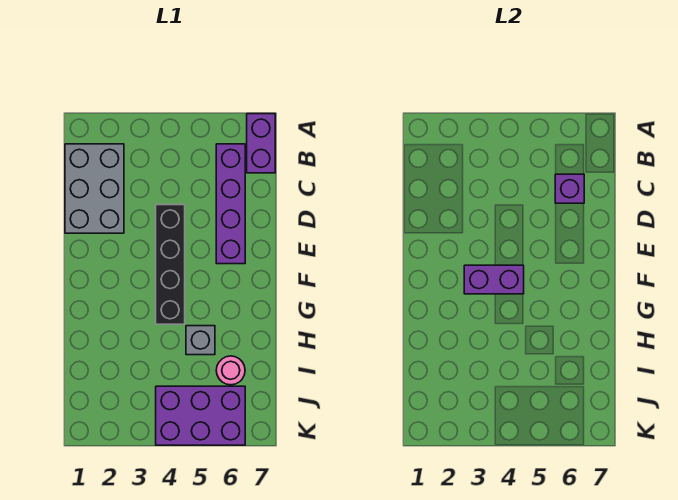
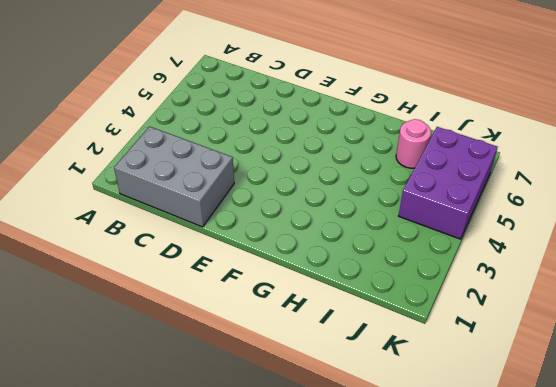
none -> purple 1x2 brick [247,114,275,173]
none -> purple 1x4 brick [216,144,245,264]

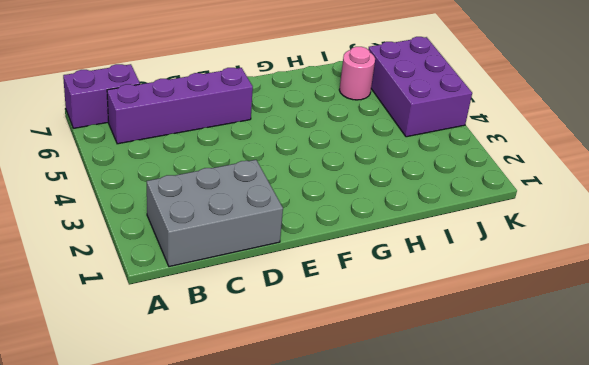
none -> black 1x4 brick [156,205,185,324]
none -> grey 1x1 brick [186,326,215,355]

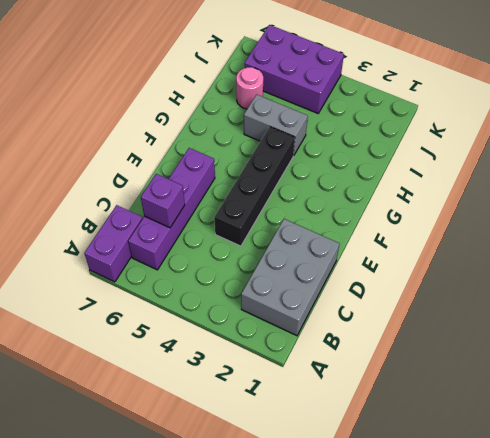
grey 1x2 brick [244,94,308,155] -> grey 1x1 brick [186,326,215,355]
none -> purple 1x2 brick [464,265,524,294]

